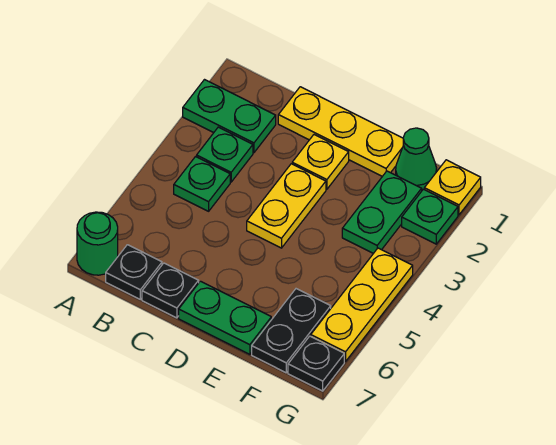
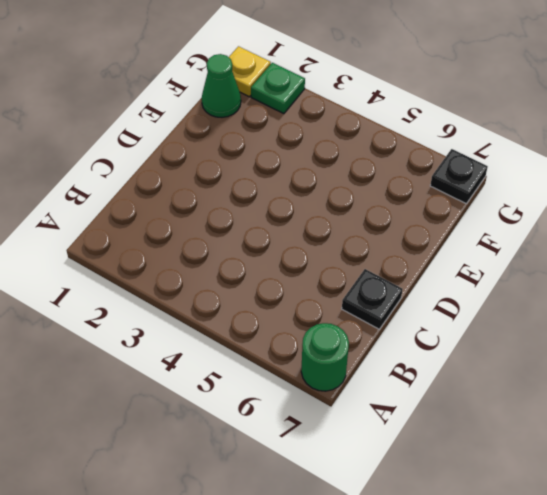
none -> green 1x2 plate [183,80,276,153]
none -> green 1x1 plate [197,127,253,182]
none -> green 1x1 plate [174,157,230,211]

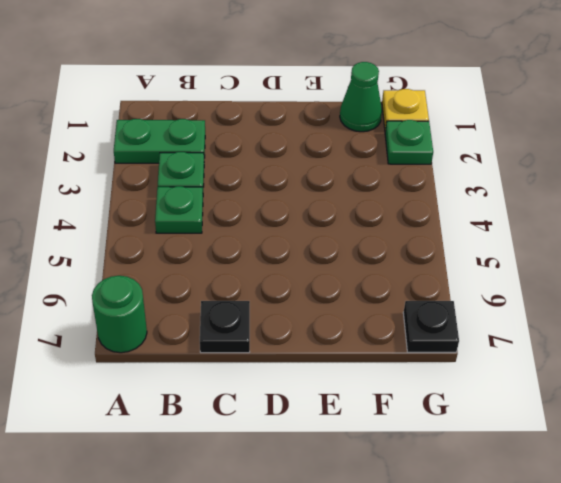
none -> black 1x1 plate [106,245,162,299]
none -> yellow 1x3 plate [278,87,404,176]
none -> yellow 1x1 plate [292,135,349,189]

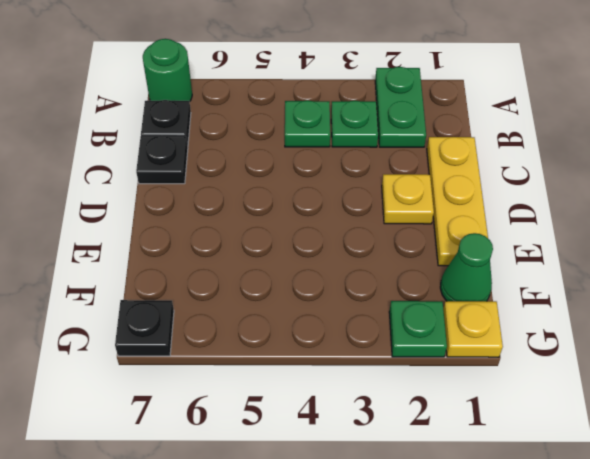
none -> yellow 1x2 plate [247,164,326,248]
none -> green 1x2 plate [179,281,271,354]
none -> green 1x2 plate [342,171,422,253]

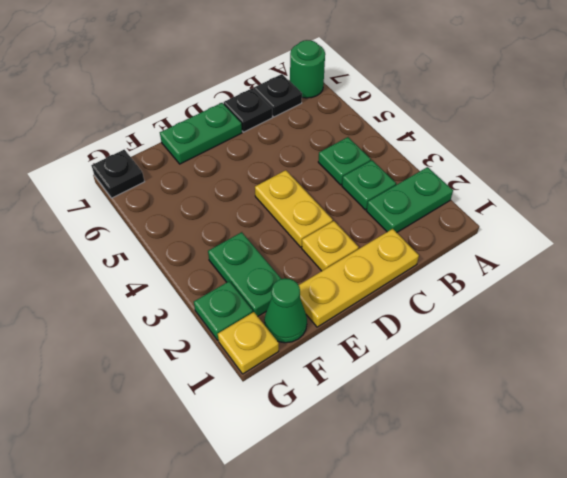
none -> black 1x2 plate [252,289,331,373]
none -> yellow 1x3 plate [311,248,413,362]

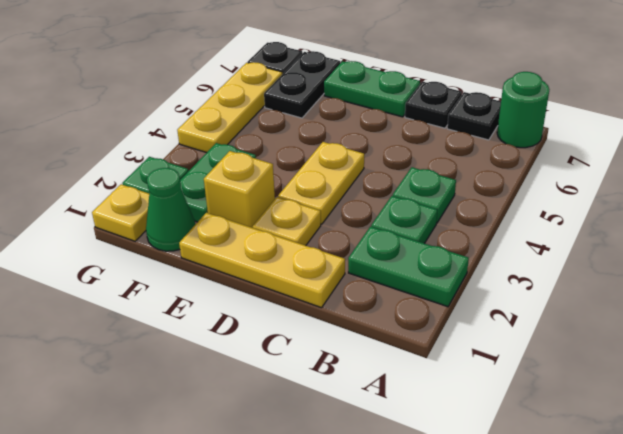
yellow 1x1 brick [204,151,275,228] -> none

